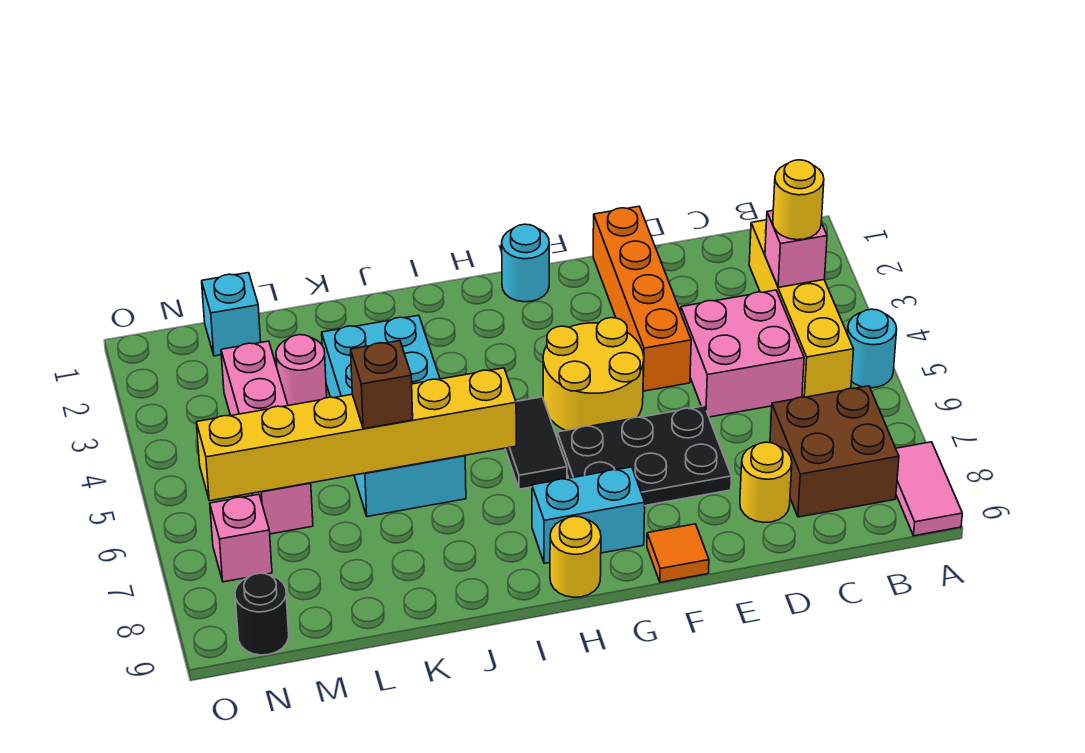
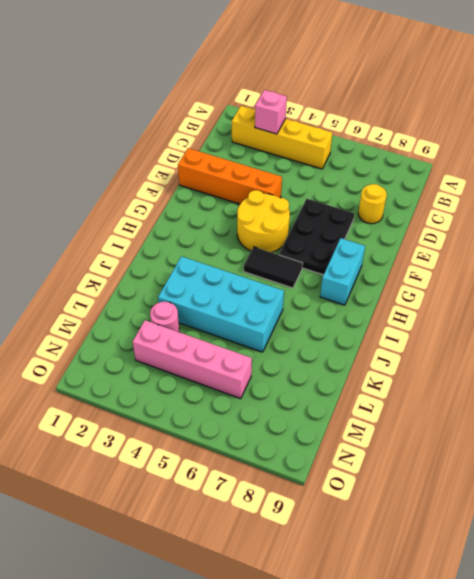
none -> cyan 1x1 round brick [847,309,897,388]
none -> pink 1x2 tile [896,442,962,536]
none -> brown 2x2 brick [770,386,899,517]

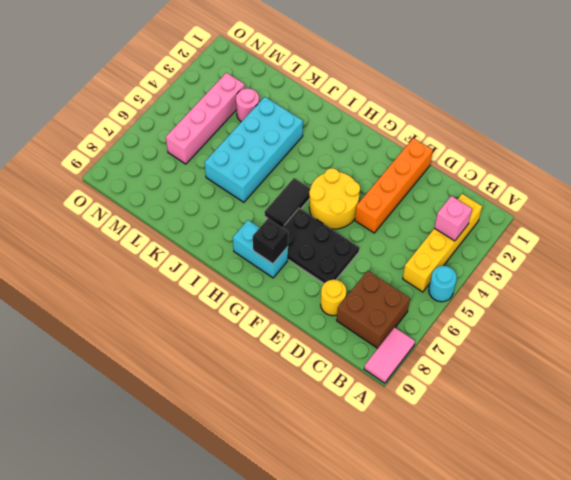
black 1x1 brick [253,219,288,264] -> none
none -> pink 2x2 brick [681,290,804,417]
none -> orange 1x1 tile [647,524,709,582]
none -> cyan 1x1 round brick [502,224,549,302]

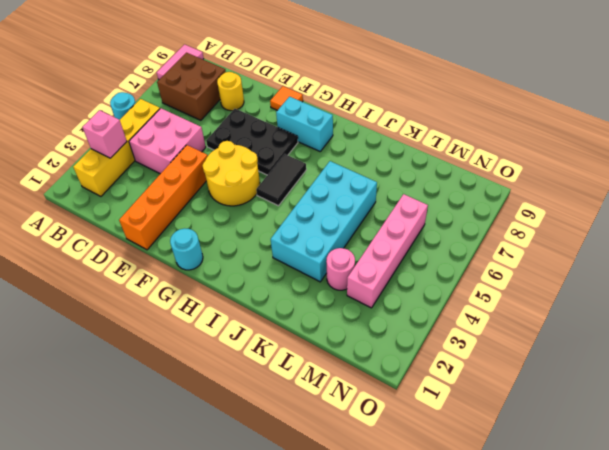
none -> yellow 1x1 round brick [550,516,601,597]
none -> cyan 1x1 brick [202,273,261,356]
none -> pink 1x1 brick [210,494,272,582]

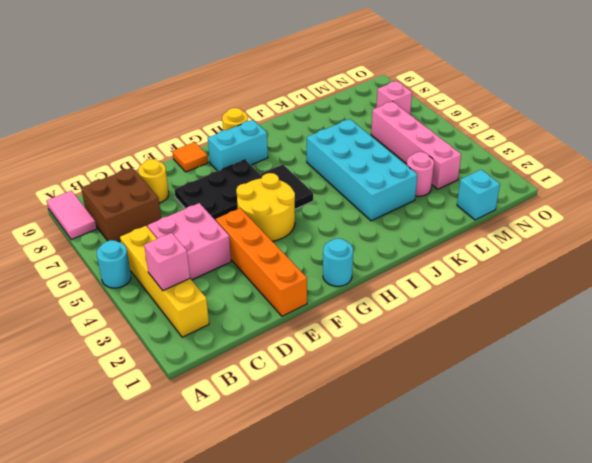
none -> black 1x1 round brick [235,573,289,655]
none -> yellow 1x6 brick [196,368,516,501]
none -> yellow 1x1 round brick [773,160,824,240]

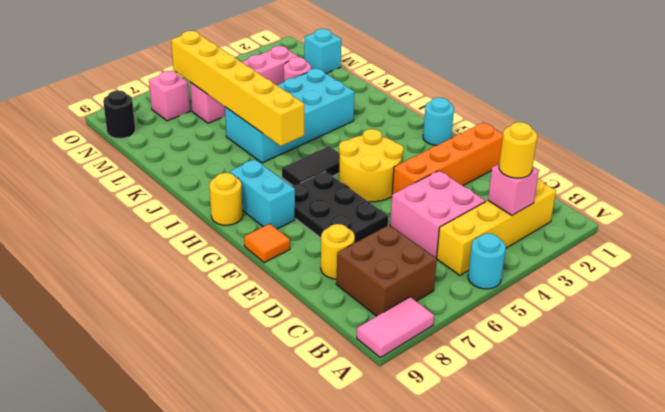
none -> brown 1x1 brick [351,341,413,429]

